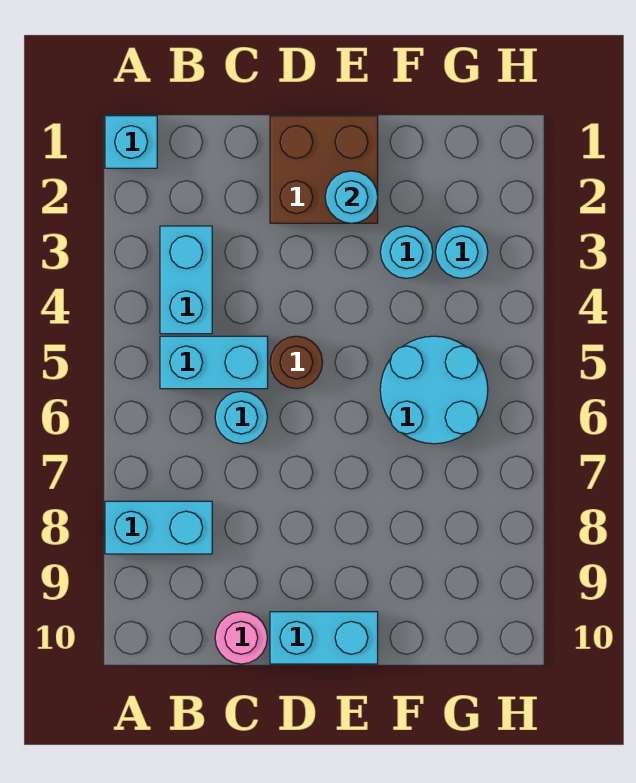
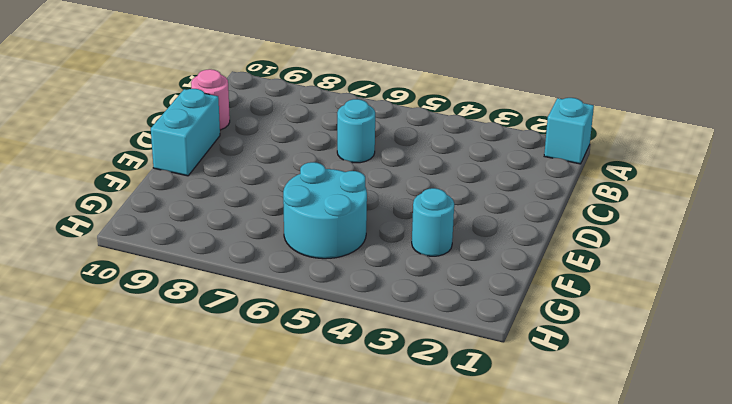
none -> cyan 1x2 brick [105,501,212,554]
none -> cyan 1x2 brick [160,226,212,334]
none -> cyan 1x2 brick [160,336,268,389]

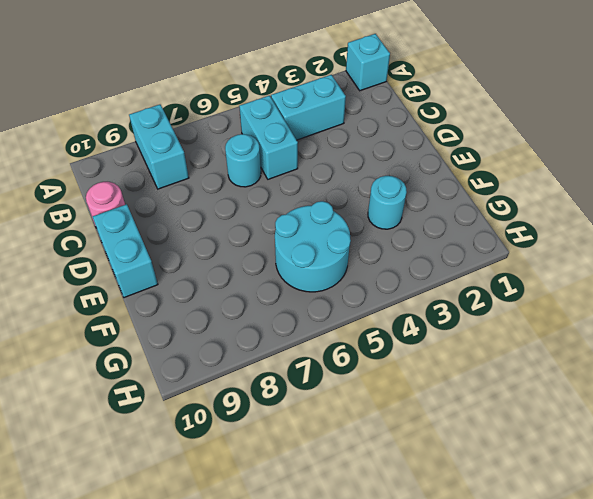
none -> brown 2x2 brick [270,116,378,223]
none -> brown 1x1 round brick [270,336,323,389]
none -> cyan 1x1 round brick [435,226,488,278]

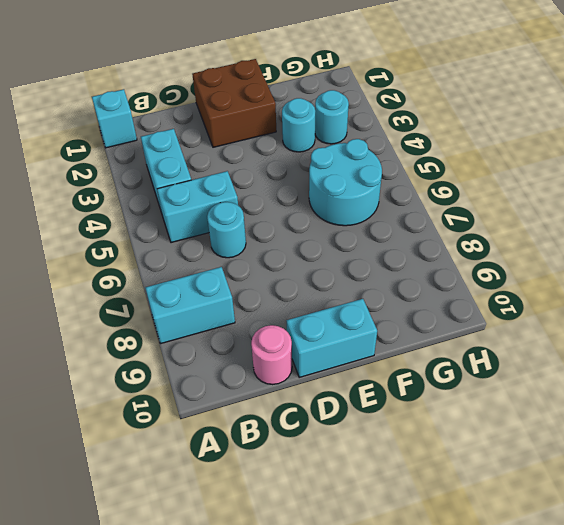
none -> brown 1x1 round brick [270,336,323,389]
none -> cyan 1x1 round brick [325,171,378,223]

